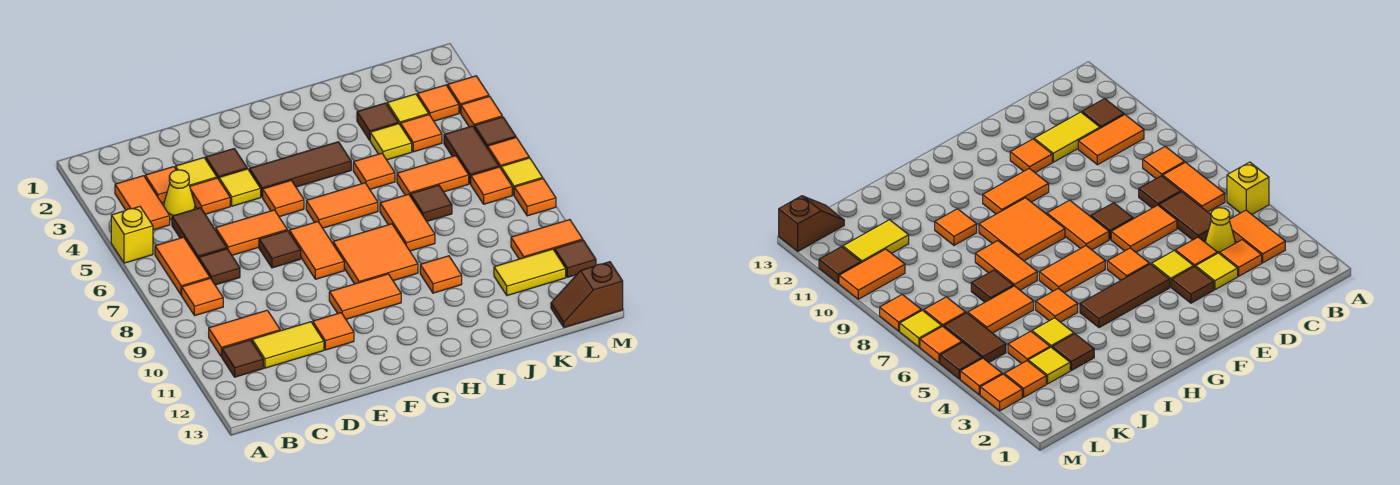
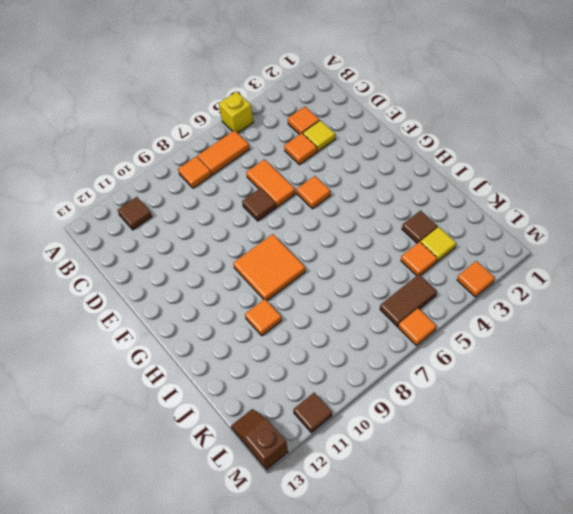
none -> orange 1x2 tile [115,176,170,230]
none -> orange 1x2 tile [209,310,280,357]
none -> yellow 1x1 cone [164,170,195,220]
none -> brown 1x2 tile [172,208,227,259]

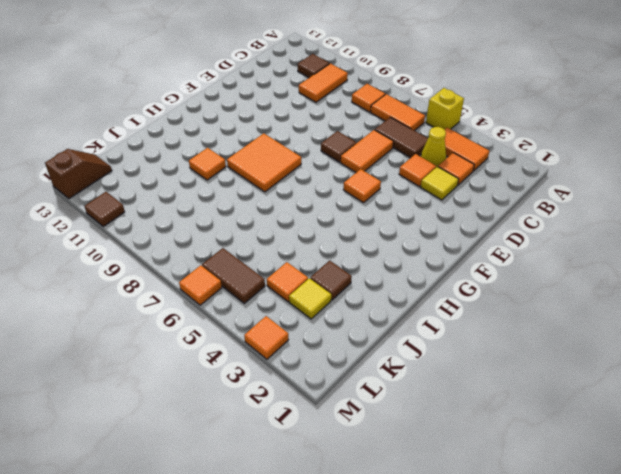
none -> brown 1x1 tile [199,249,240,285]
none -> yellow 1x2 tile [252,322,324,368]
none -> brown 1x1 tile [206,149,247,179]
none -> yellow 1x1 tile [219,169,261,206]

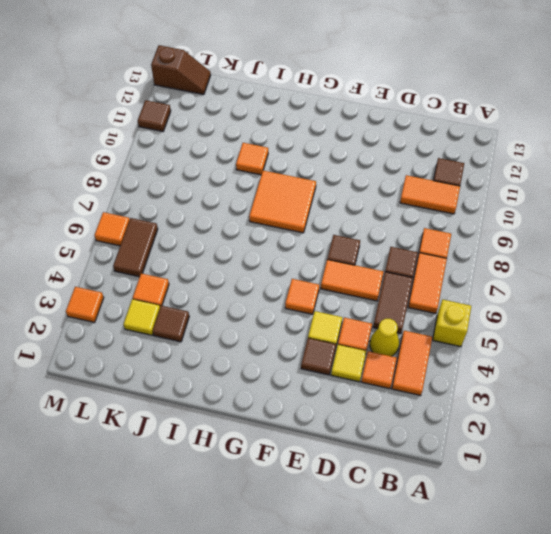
none -> yellow 1x2 tile [252,322,324,368]
none -> orange 1x1 tile [313,313,354,350]
none -> brown 1x3 tile [249,142,351,197]
none -> orange 1x2 tile [289,222,344,279]

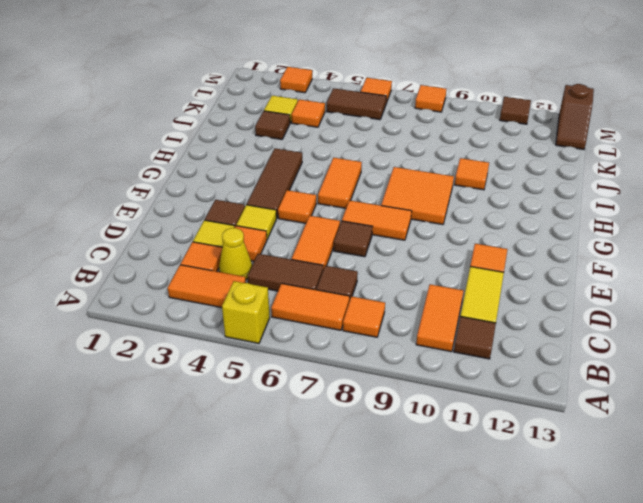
none -> orange 1x2 tile [329,274,401,319]
none -> orange 1x1 tile [353,153,395,189]
none -> orange 1x2 tile [380,194,435,251]
none -> yellow 1x1 tile [370,124,412,160]

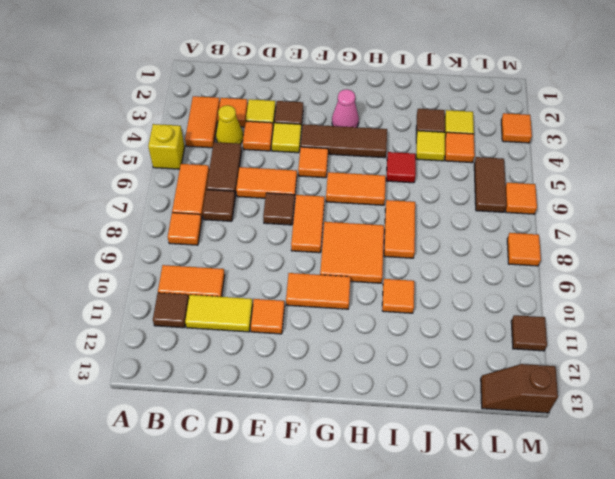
pink 1x1 cone [332,89,359,127] -> none
red 1x1 tile [386,152,416,183] -> orange 1x1 tile [353,153,395,189]
none -> orange 1x2 tile [397,156,469,195]
none -> brown 1x1 tile [410,185,452,221]
none -> yellow 1x2 tile [494,249,566,296]
none -> orange 1x1 tile [417,85,459,121]

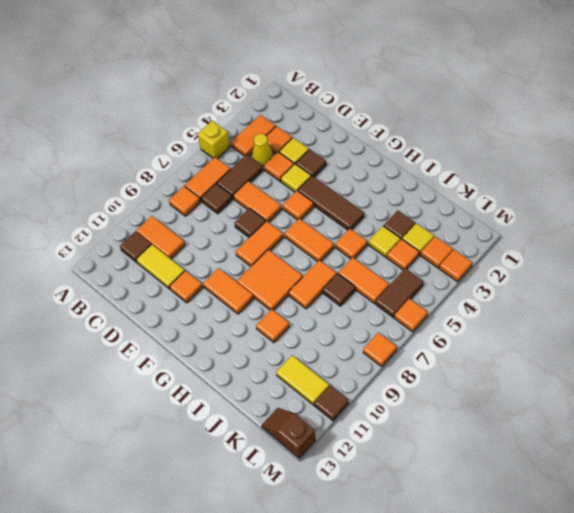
none -> orange 1x1 tile [471,167,512,204]
none -> orange 1x2 tile [511,220,583,259]
none -> orange 1x1 tile [461,96,502,127]
none -> brown 1x1 tile [474,117,516,148]

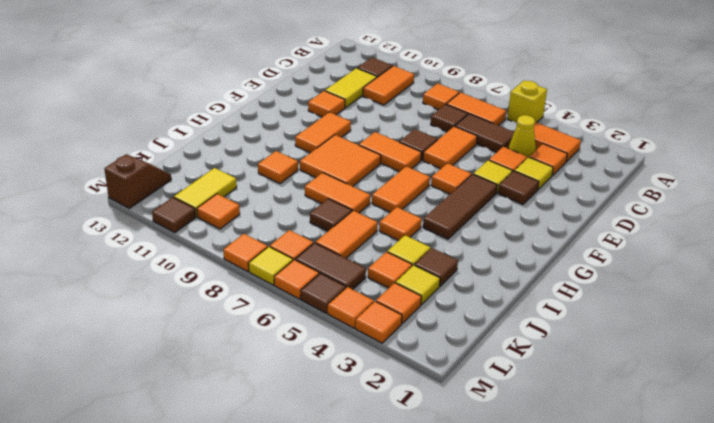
orange 1x1 tile [197,194,240,229] -> orange 1x2 tile [511,220,583,259]

